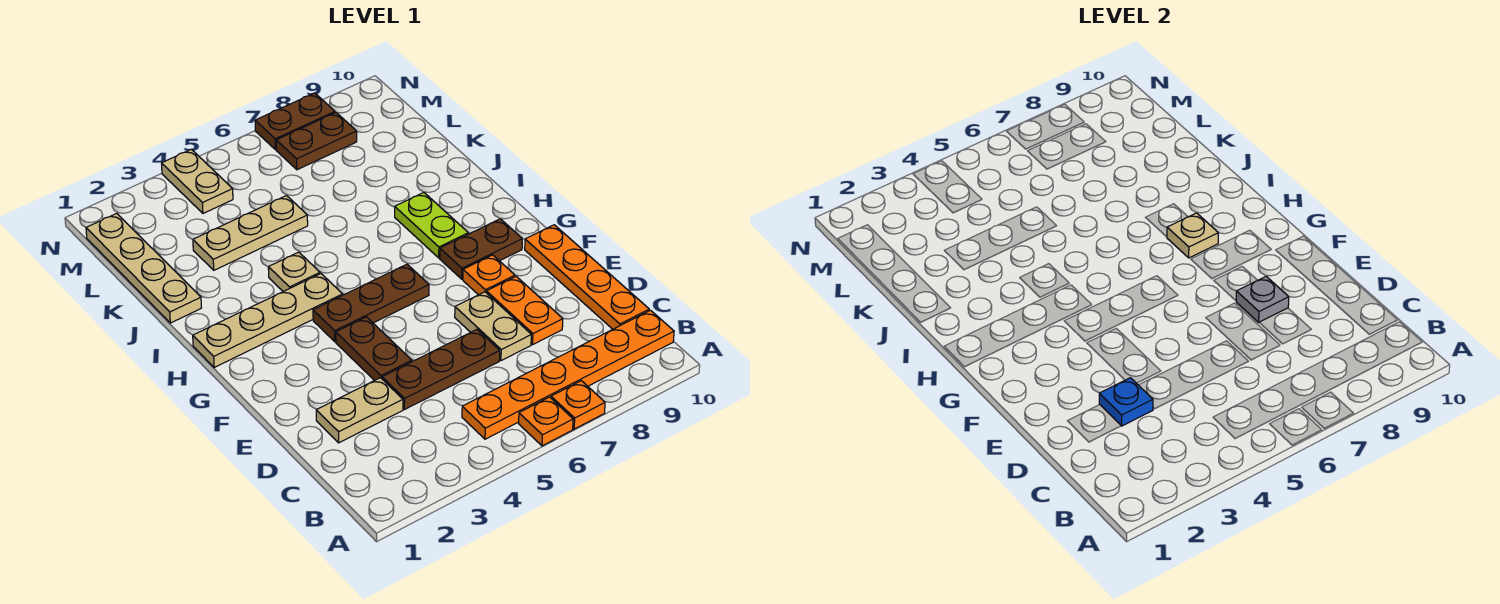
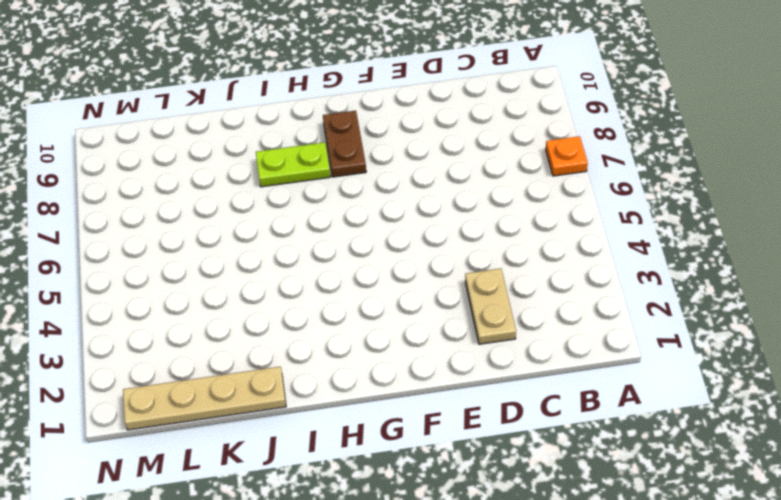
none -> orange 1x1 plate [519,397,573,446]
none -> orange 1x6 plate [462,310,674,439]
none -> orange 1x4 plate [525,225,649,329]

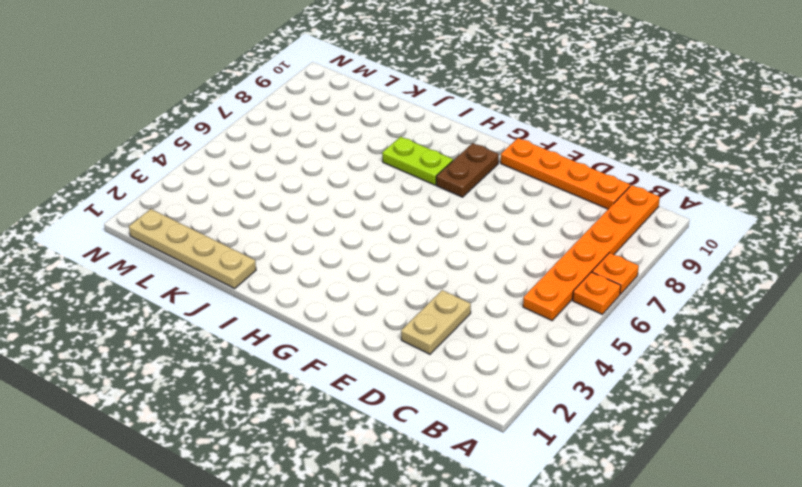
none -> brown 1x3 plate [382,330,500,410]
none -> tan 1x2 plate [455,292,531,361]
none -> orange 1x2 plate [486,276,563,345]

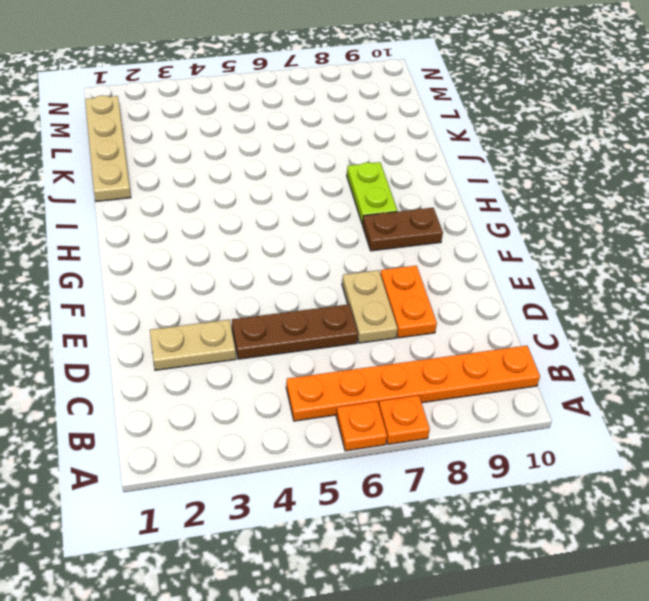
none -> orange 1x4 plate [525,225,649,329]
none -> brown 1x2 plate [336,317,412,381]
none -> orange 1x1 plate [463,255,515,295]

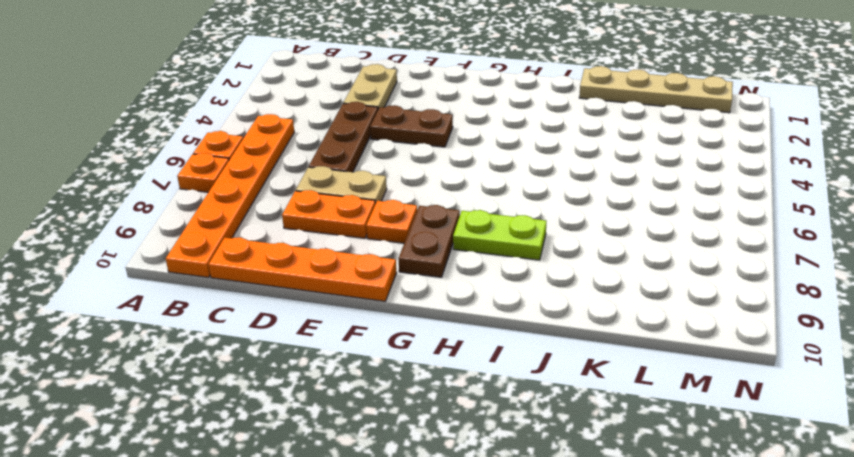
none -> brown 1x3 plate [313,264,429,342]
none -> tan 1x4 plate [193,274,343,367]
none -> tan 1x1 plate [268,252,320,291]

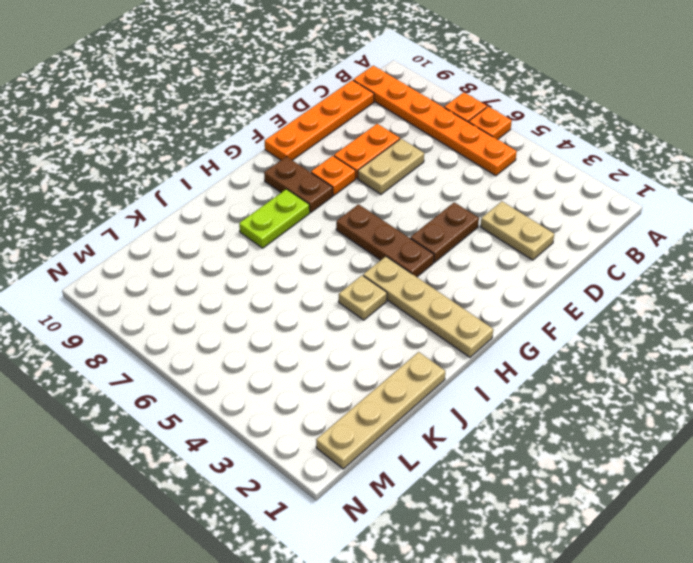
none -> brown 1x3 plate [382,330,500,410]
none -> tan 1x3 plate [193,196,308,270]
none -> tan 1x2 plate [162,149,233,213]

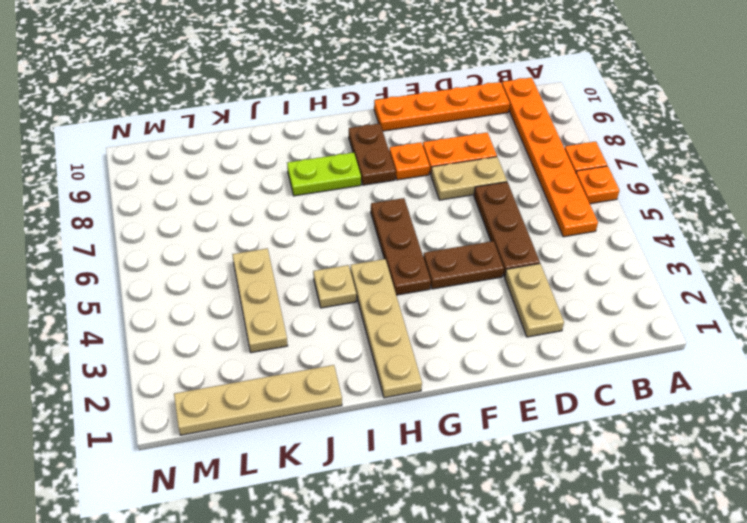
none -> tan 1x2 plate [162,149,233,213]
none -> brown 1x2 plate [276,113,357,170]
none -> brown 1x2 plate [255,93,335,150]

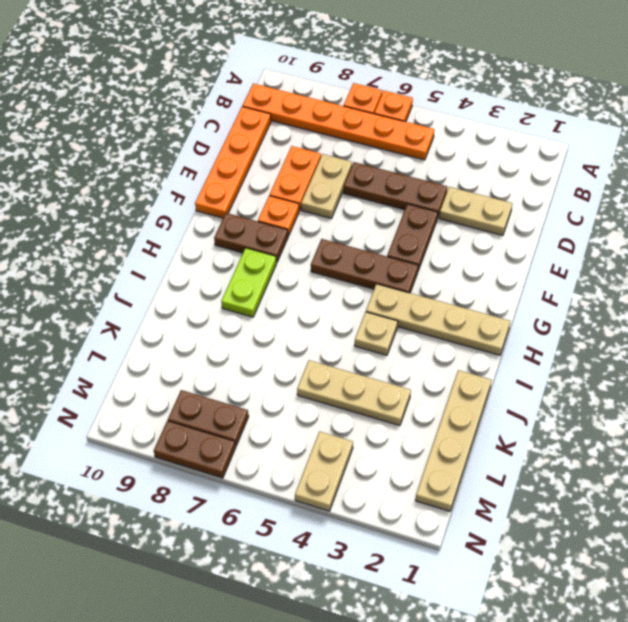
none -> blue 1x1 plate [1099,378,1153,426]
none -> grey 1x1 plate [1236,276,1289,322]
none -> tan 1x1 plate [1167,213,1218,258]

